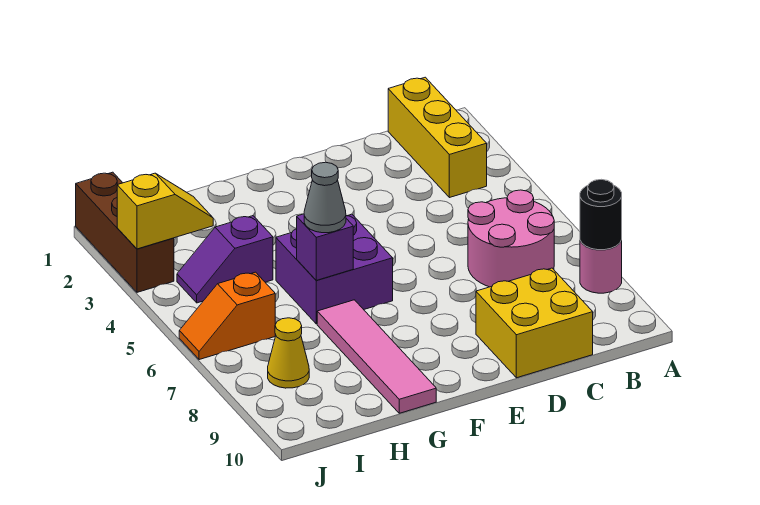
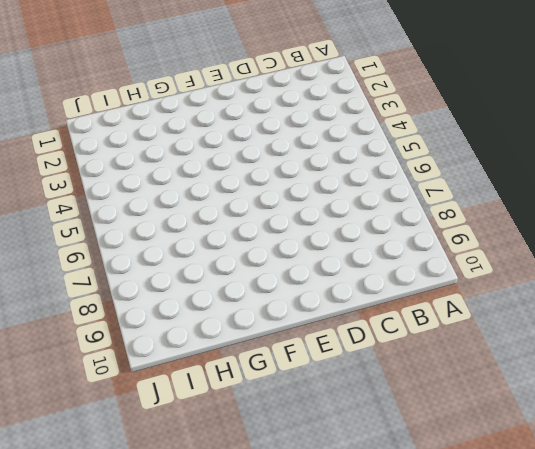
none -> pink 1x1 round brick [580,241,622,293]
none -> yellow 1x3 brick [388,77,487,198]
none -> pink 2x2 round brick [468,190,554,287]

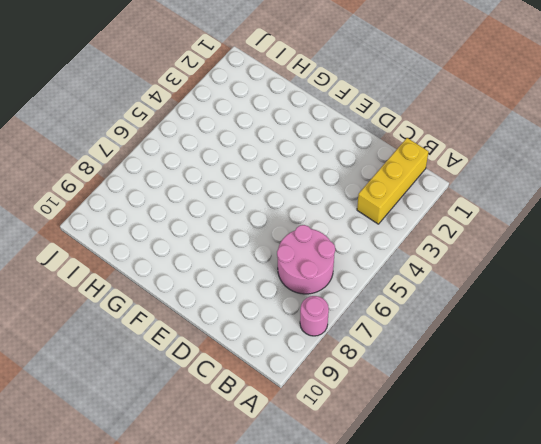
none -> yellow 2x2 brick [476,268,593,378]
none -> purple 2x2 brick [276,214,393,324]
none -> pink 1x4 tile [317,300,436,413]

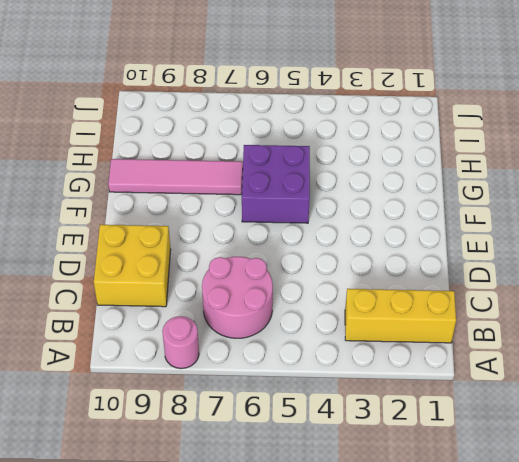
none -> purple 1x2 slope [177,216,273,303]
none -> orange 1x2 slope [179,272,275,360]
none -> yellow 1x1 cone [268,318,309,388]

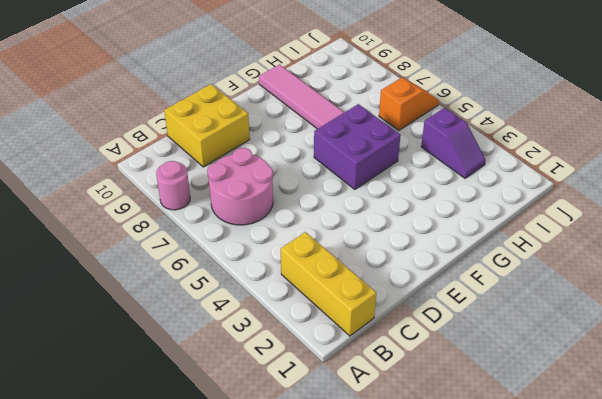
purple 1x2 slope [421,108,486,178] -> purple 1x2 slope turned to [177,216,273,303]
none -> yellow 1x1 cone [268,318,309,388]
none -> brown 1x3 brick [76,172,174,292]
none -> black 1x1 round brick [580,179,622,250]

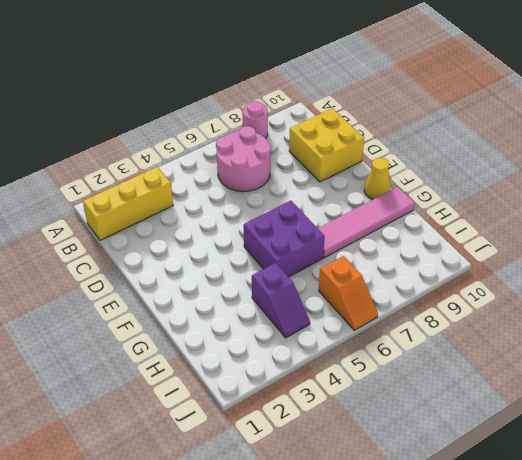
yellow 1x1 cone [364,158,391,199] -> yellow 1x1 cone moved to [268,318,309,388]
none -> brown 1x3 brick [76,172,174,292]
none -> black 1x1 round brick [580,179,622,250]
none -> purple 1x1 brick [297,214,353,280]

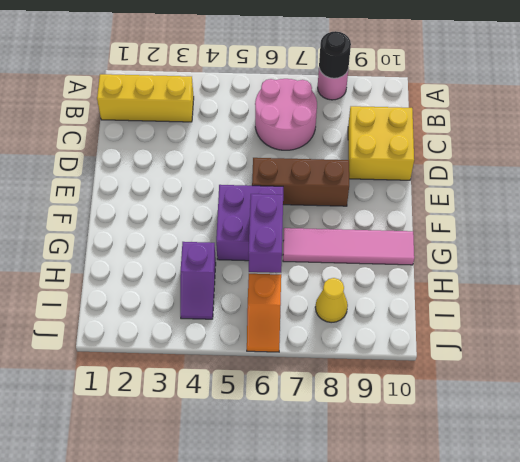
brown 1x3 brick [252,158,349,206] -> brown 1x3 brick moved to [76,172,174,292]
purple 1x2 brick [248,194,283,273] -> purple 1x1 brick [297,214,353,280]
none -> yellow 1x2 slope [117,173,213,249]
none -> grey 1x1 cone [304,162,346,233]

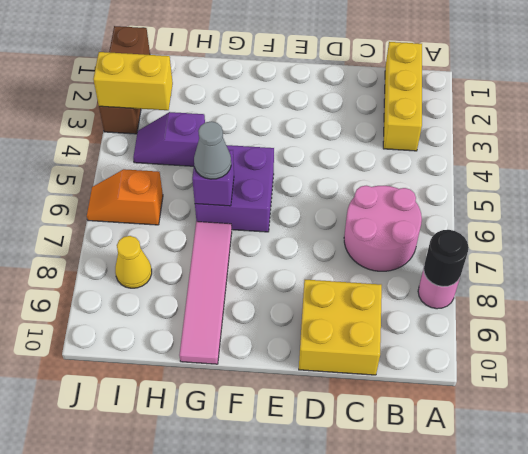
yellow 1x2 brick [93,52,173,110] -> yellow 1x2 slope [117,173,213,249]

